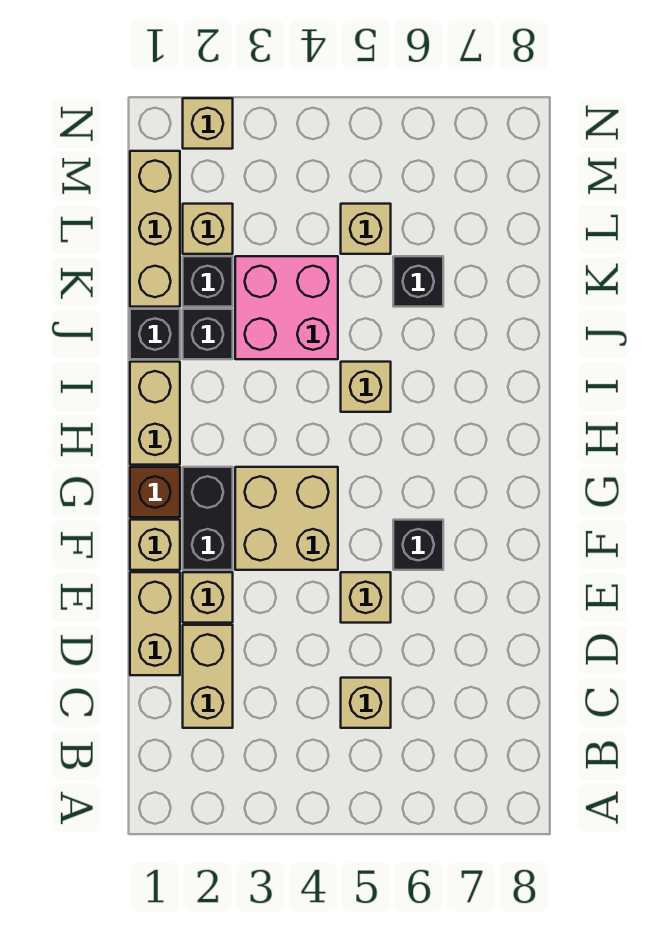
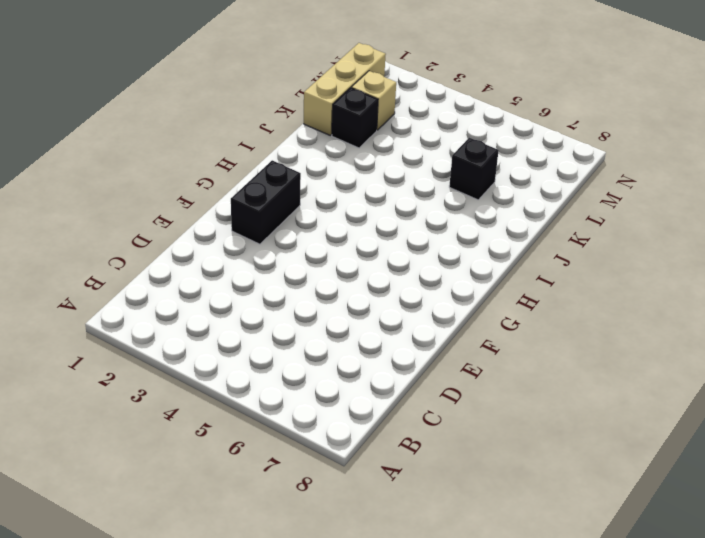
none -> tan 1x2 brick [183,625,233,728]
none -> tan 1x1 brick [341,678,391,728]
none -> tan 1x2 brick [130,572,180,675]

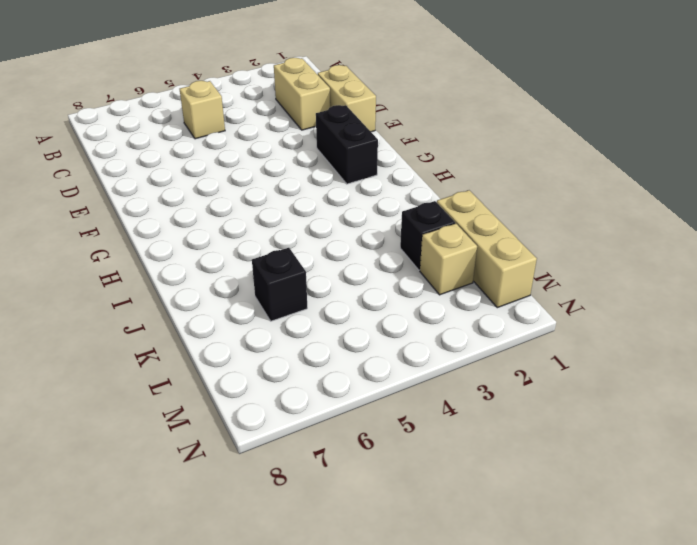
none -> tan 1x1 brick [183,572,233,623]
none -> tan 1x1 brick [341,572,391,623]
none -> tan 1x1 brick [130,520,180,570]

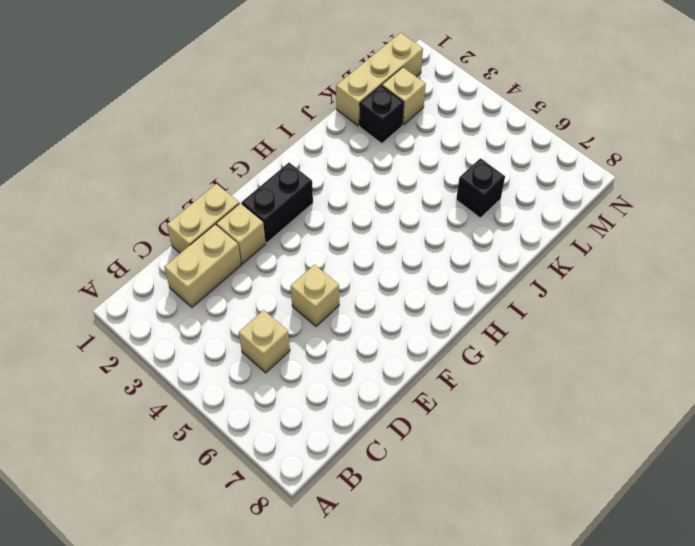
none -> tan 1x1 brick [130,520,180,570]
none -> tan 2x2 brick [235,467,338,570]
none -> black 1x1 brick [393,520,443,570]

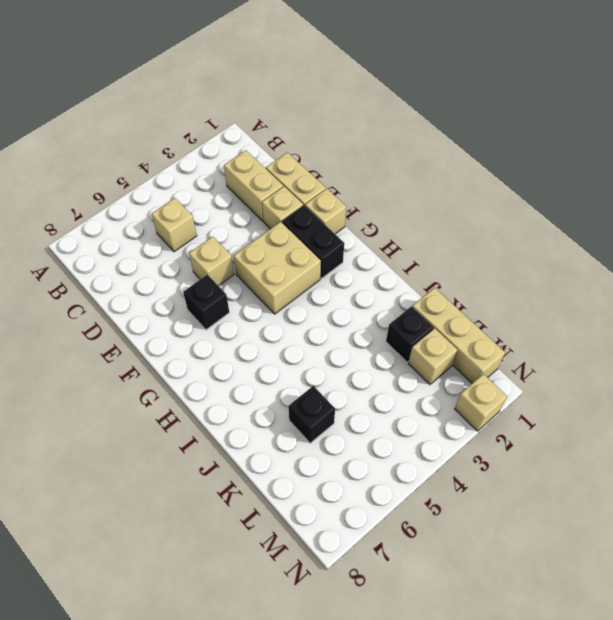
none -> brown 1x1 brick [130,467,180,517]
none -> tan 1x2 brick [130,362,180,465]
none -> tan 1x1 brick [341,362,391,412]

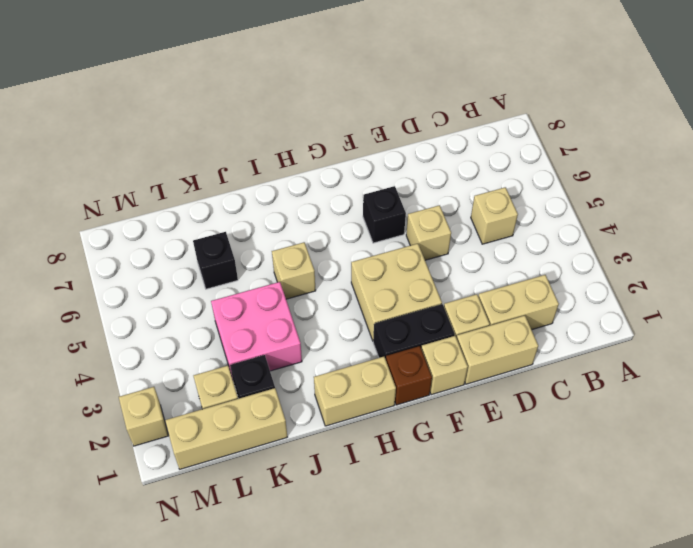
none -> black 1x1 brick [130,309,180,359]
none -> black 1x1 brick [183,309,233,359]
none -> tan 1x1 brick [341,204,391,254]

